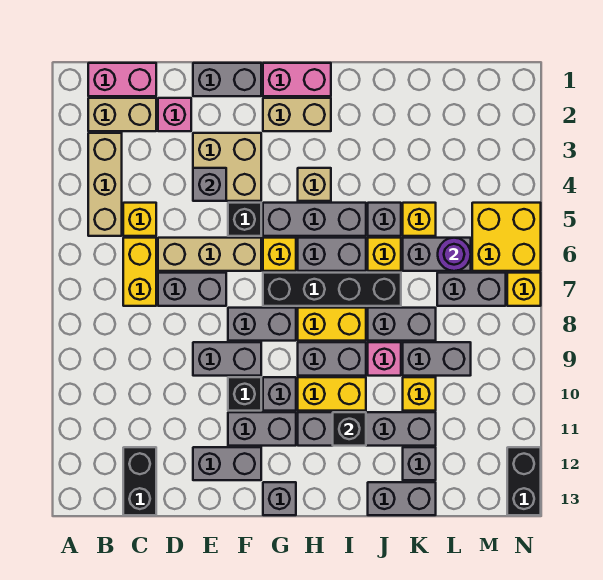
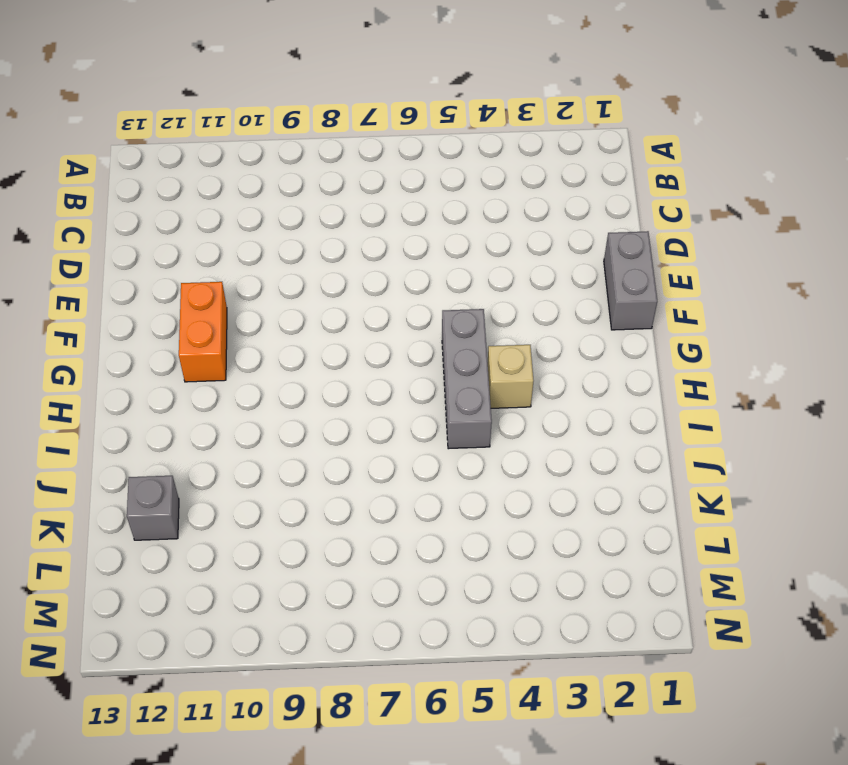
orange 1x2 brick [179,282,227,382] -> grey 1x2 brick [228,412,296,446]
none -> pink 1x2 brick [88,63,156,96]
none -> tan 1x2 brick [88,98,156,131]
none -> tan 1x3 brick [88,133,122,236]
none -> yellow 1x1 brick [123,203,156,236]

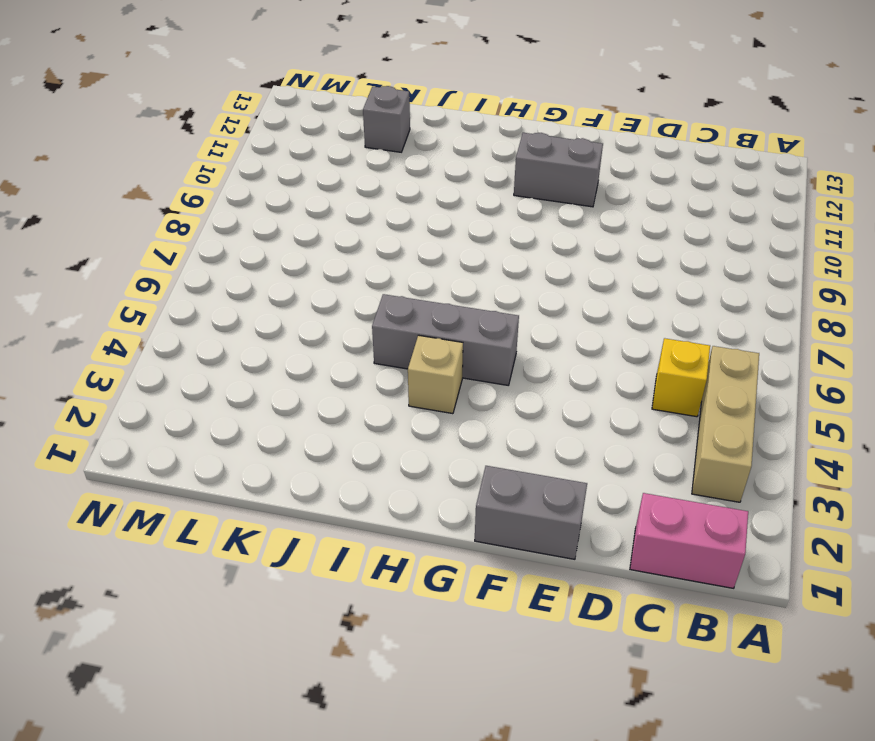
none -> tan 1x2 brick [88,98,156,131]
none -> yellow 1x2 brick [123,238,156,306]
none -> black 1x2 brick [123,447,156,515]
none -> pink 1x1 brick [158,98,191,131]

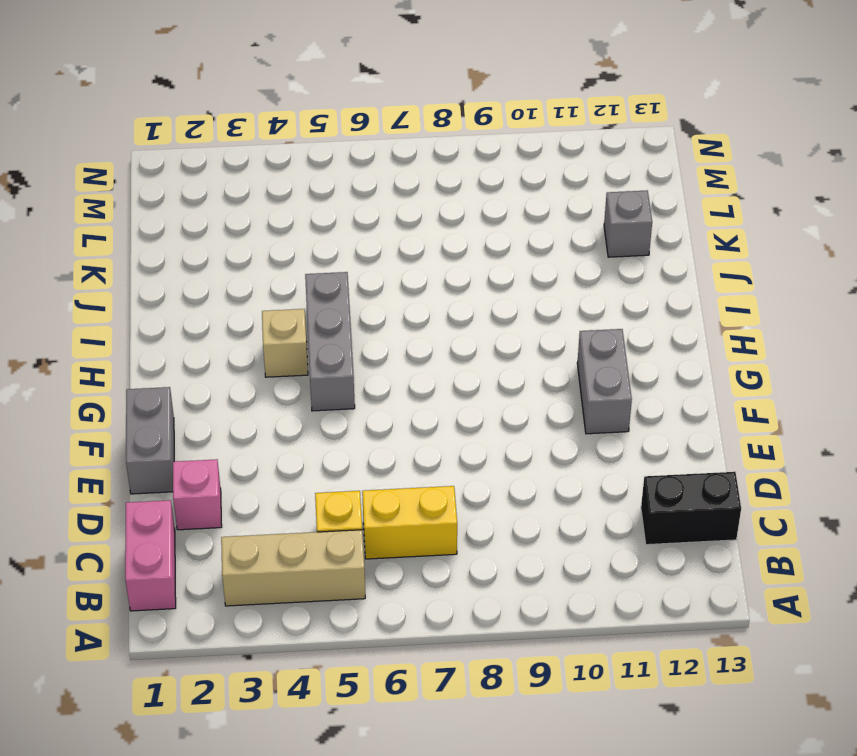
none -> tan 1x2 brick [88,98,156,131]
none -> tan 1x3 brick [158,238,261,271]
none -> grey 1x2 brick [158,273,226,306]
none -> tan 2x2 brick [193,133,261,201]

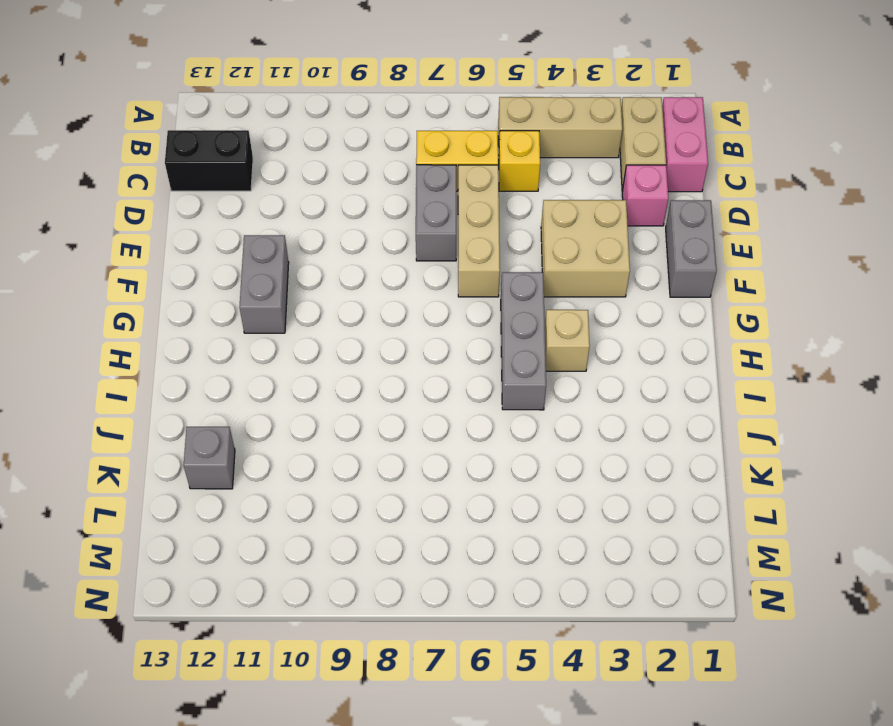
none -> grey 1x2 brick [193,342,261,376]
none -> grey 1x2 brick [193,447,261,480]
none -> black 1x1 brick [228,203,261,236]
none -> grey 1x2 brick [228,308,296,341]

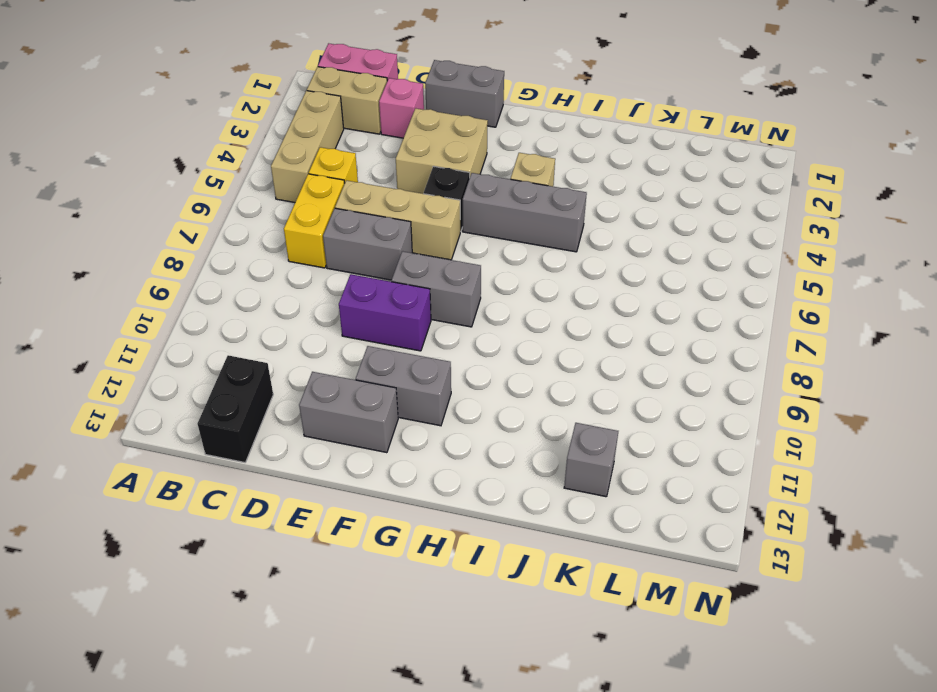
purple 1x2 brick [339,274,431,351] -> grey 1x2 brick [193,342,261,376]
none -> black 1x1 brick [228,377,261,411]
none -> pink 1x2 brick [263,63,331,96]
none -> tan 1x2 brick [263,98,331,131]
none -> yellow 1x1 brick [263,238,296,271]

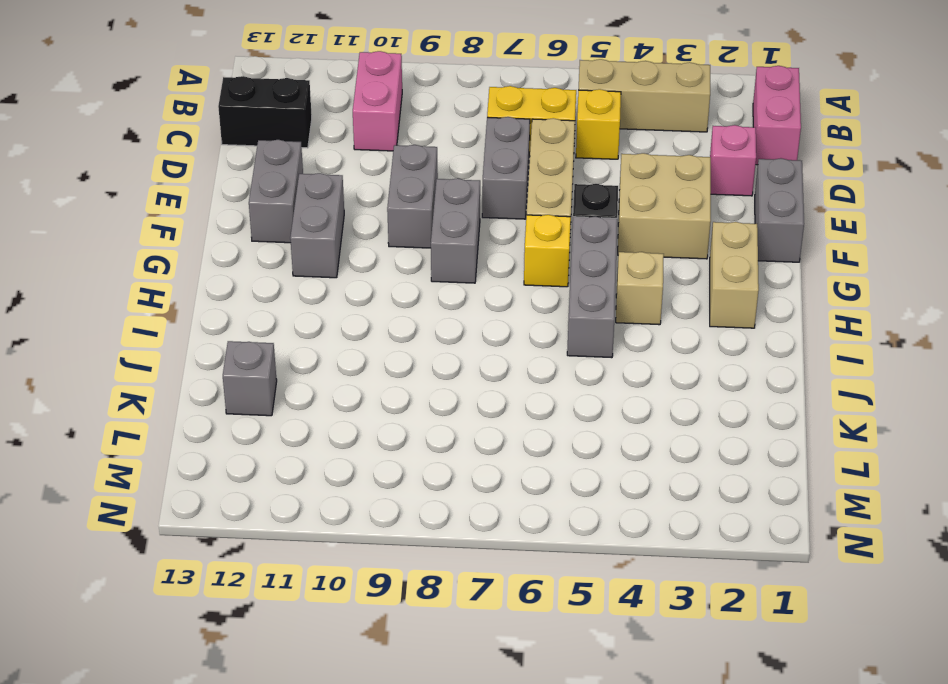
pink 1x2 brick [353,51,402,151] -> pink 1x2 brick moved to [263,63,331,96]
none -> tan 1x2 brick [88,98,156,131]
none -> black 1x1 brick [228,377,261,411]
none -> black 1x4 brick [263,273,401,306]
none -> grey 1x1 brick [263,377,296,411]

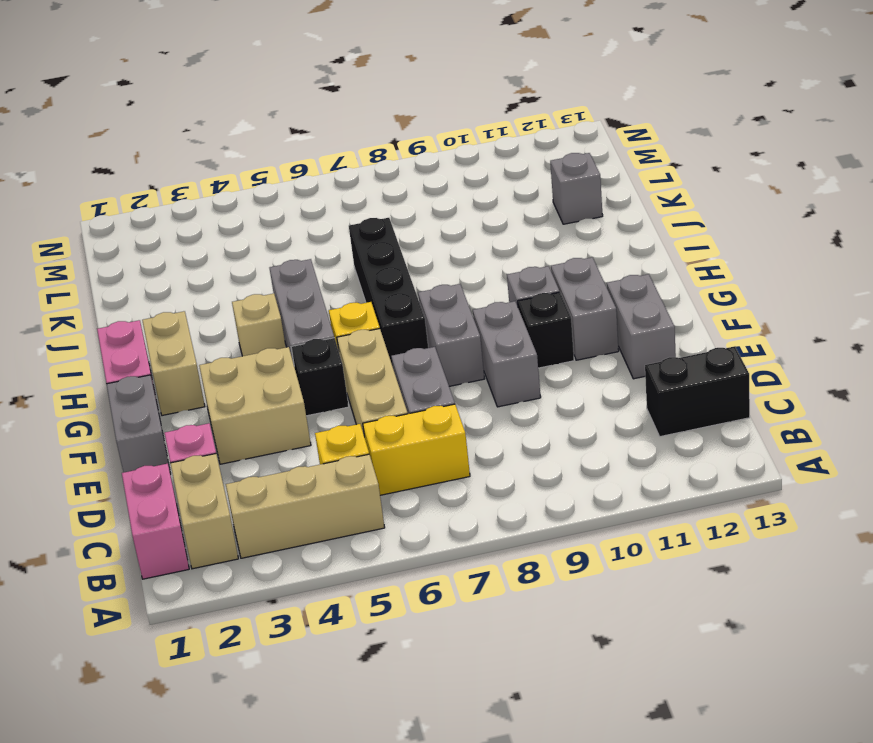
none -> grey 1x1 brick [263,482,296,515]
none -> grey 1x2 brick [298,238,366,271]
none -> yellow 1x2 brick [298,308,366,341]
none -> grey 1x2 brick [298,342,366,376]

